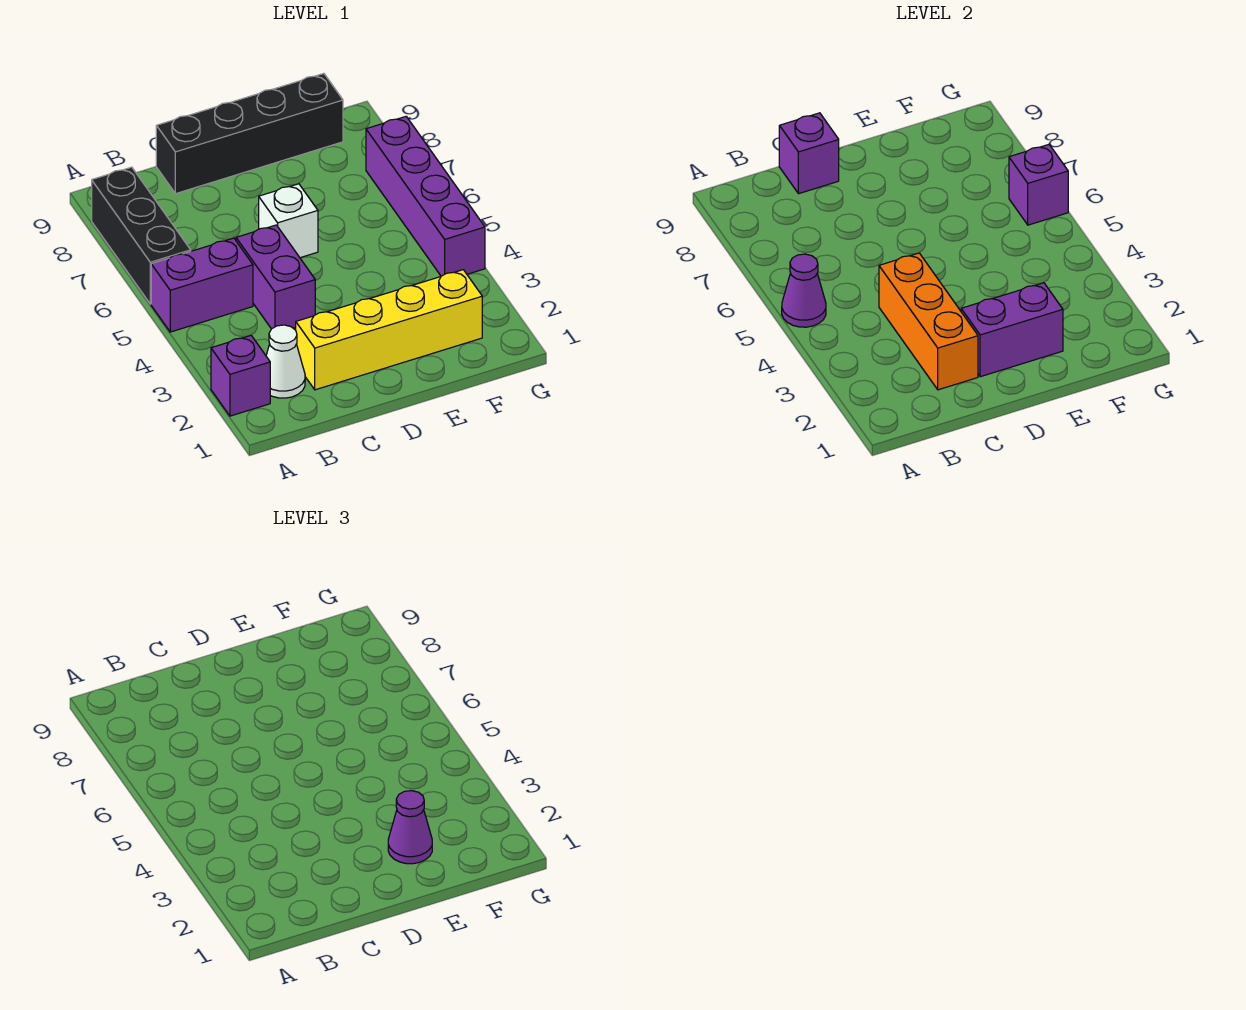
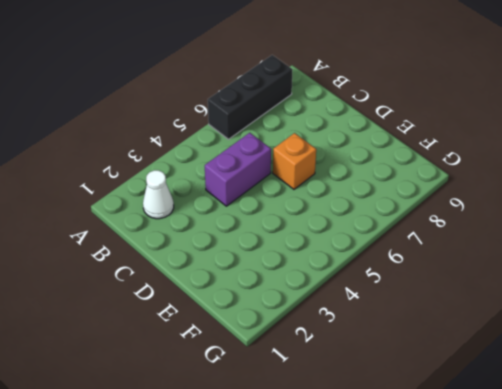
orange 1x1 brick [273,133,316,189] -> white 1x1 brick [259,184,318,258]
none -> purple 1x1 brick [211,336,270,416]
none -> purple 1x2 brick [151,238,253,332]
none -> yellow 1x4 brick [296,270,482,390]

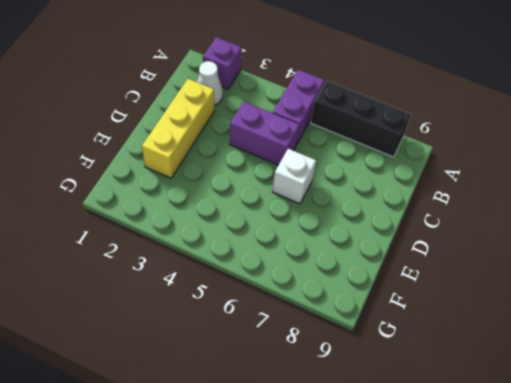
yellow 1x3 brick [142,79,214,178] -> yellow 1x4 brick [296,270,482,390]
none -> black 1x4 brick [156,74,343,194]
none -> purple 1x4 brick [366,117,485,276]
none -> purple 1x1 cone [782,254,826,327]

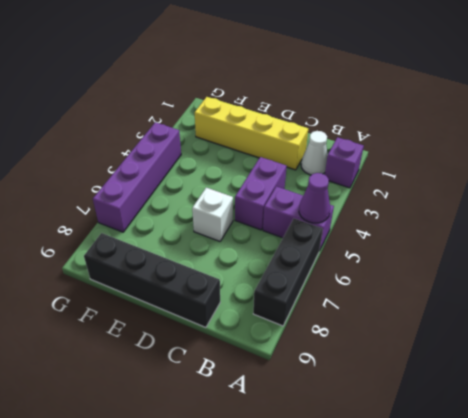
none -> orange 1x3 brick [879,253,978,390]
none -> purple 1x1 brick [779,113,839,194]
none -> purple 1x2 brick [961,283,1063,377]

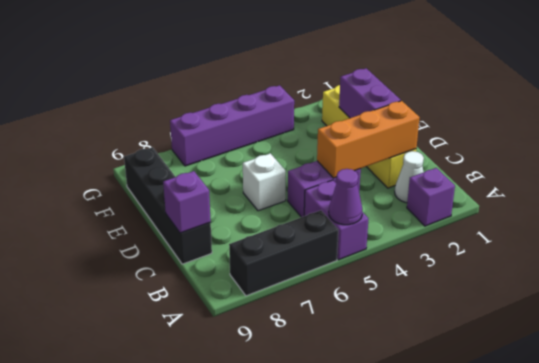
none -> purple 1x1 brick [1009,145,1068,225]
none -> purple 1x1 cone [388,791,432,864]

